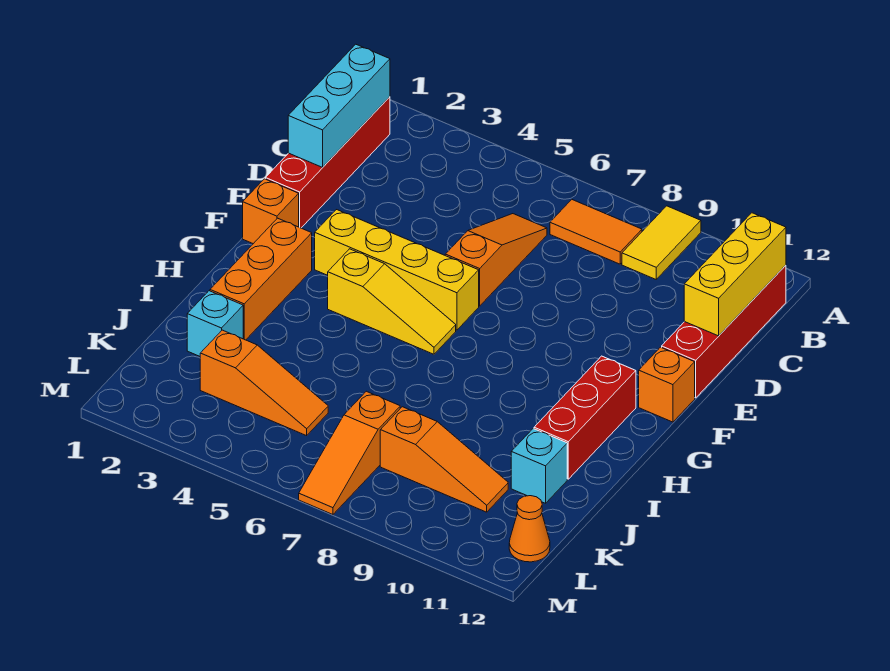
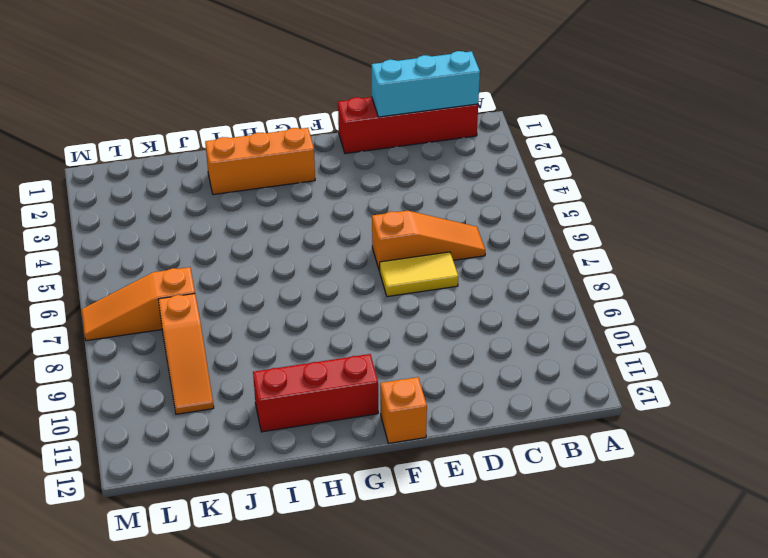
yellow 1x2 tile [380,252,458,297] -> yellow 1x2 tile moved to [622,206,701,279]
none -> orange 1x2 tile [550,200,642,264]
none -> red 1x4 brick [662,265,786,398]
none -> orange 1x1 brick [243,179,299,244]

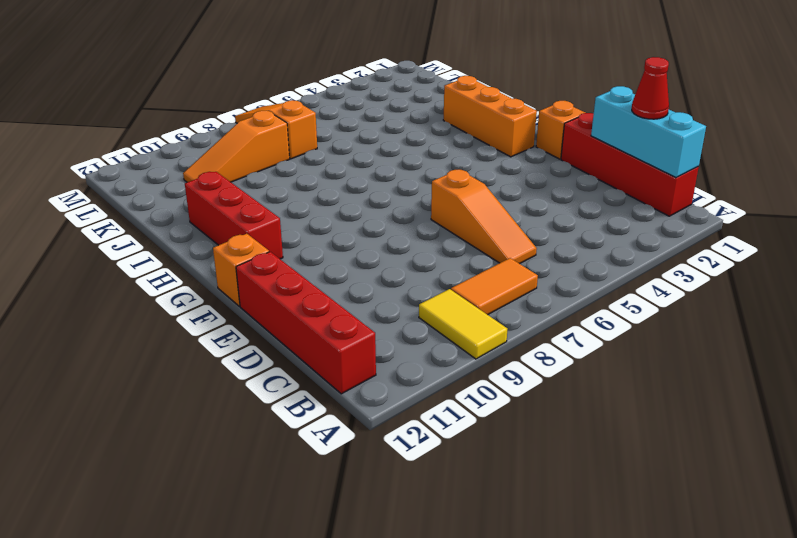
red 1x1 cone [632,57,669,119] -> none
none -> yellow 1x4 brick [315,210,479,330]
none -> yellow 1x3 slope [328,249,456,354]
none -> cyan 1x1 brick [187,291,243,356]

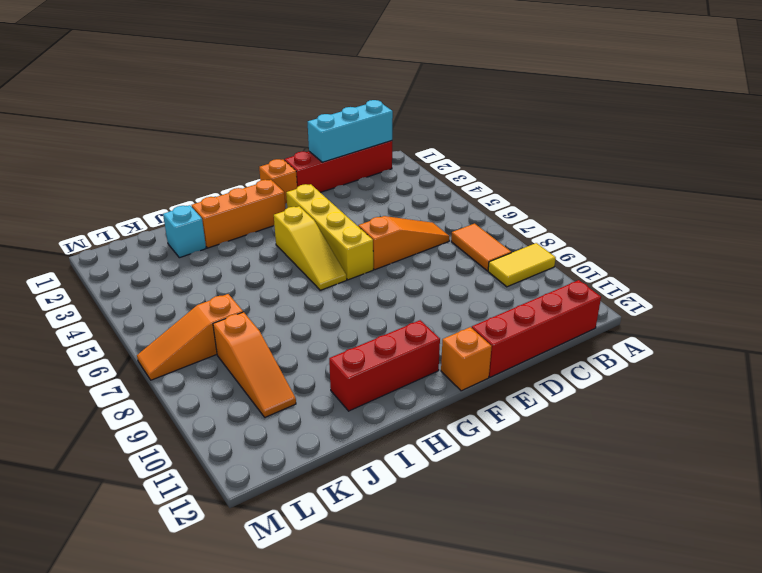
none -> cyan 1x1 brick [511,429,567,503]
none -> orange 1x3 slope [200,330,328,436]
none -> orange 1x1 cone [509,496,550,562]

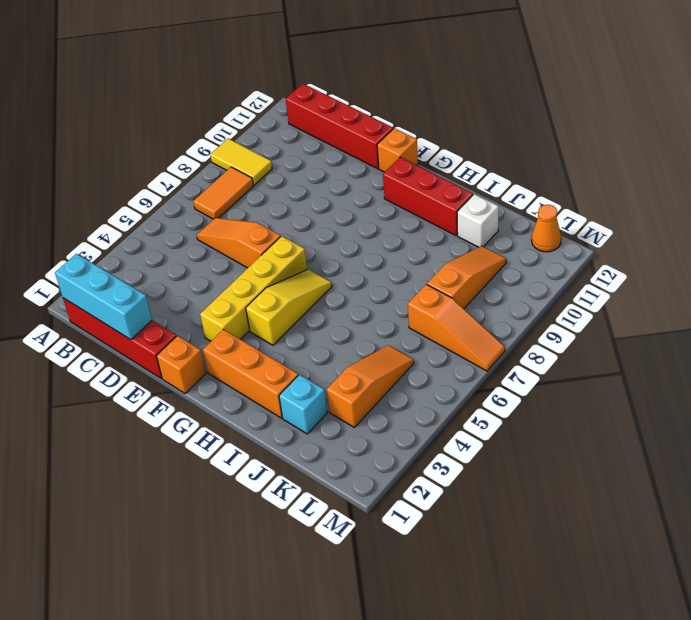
white 1x1 brick [457,194,499,247] -> cyan 1x1 brick [511,429,567,503]
none -> yellow 1x3 brick [684,213,786,336]

